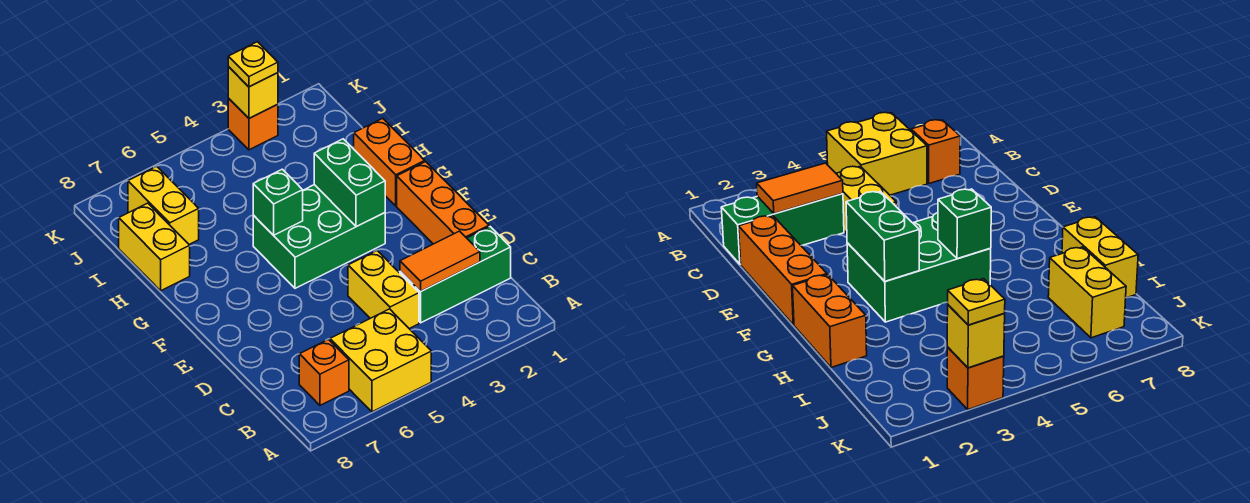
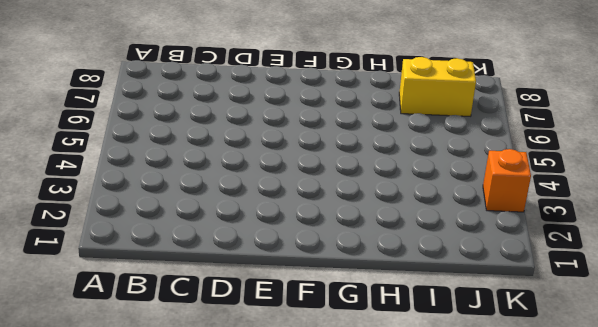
none -> yellow 2x2 brick [330,309,431,412]
none -> orange 1x1 brick [299,339,349,405]
none -> green 1x3 brick [400,227,511,323]

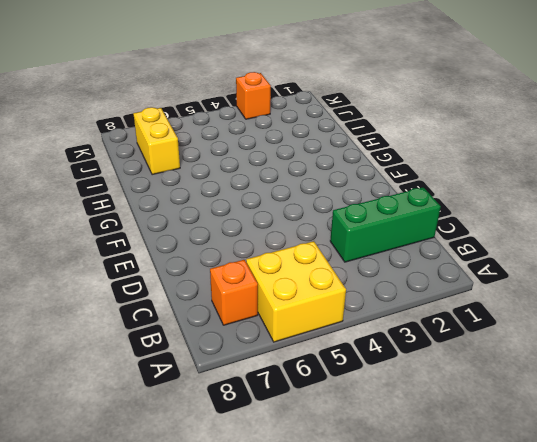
none -> yellow 1x2 brick [348,251,419,329]
none -> orange 1x3 brick [397,162,489,244]
none -> green 2x3 brick [253,185,385,288]

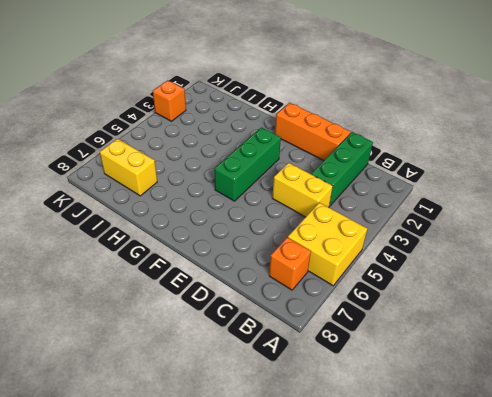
green 1x3 brick [215,127,281,201] -> green 2x3 brick [253,185,385,288]
none -> orange 1x2 brick [354,118,425,206]
none -> yellow 1x2 brick [119,203,190,291]
none -> orange 1x2 tile [400,231,480,292]

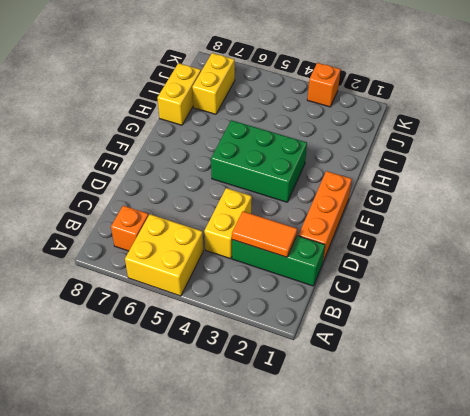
none -> orange 1x2 brick [354,118,425,206]
none -> green 1x2 brick [314,139,385,227]
none -> green 1x1 brick [253,169,303,235]

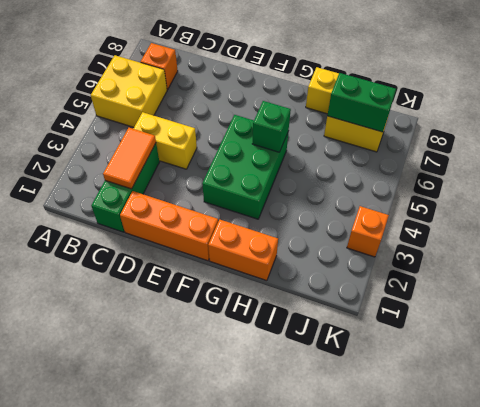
green 1x2 brick [327,73,396,132] -> green 1x2 brick moved to [314,139,385,227]
none -> yellow 1x1 brick [228,67,278,118]
none -> yellow 1x1 plate [228,42,278,87]

